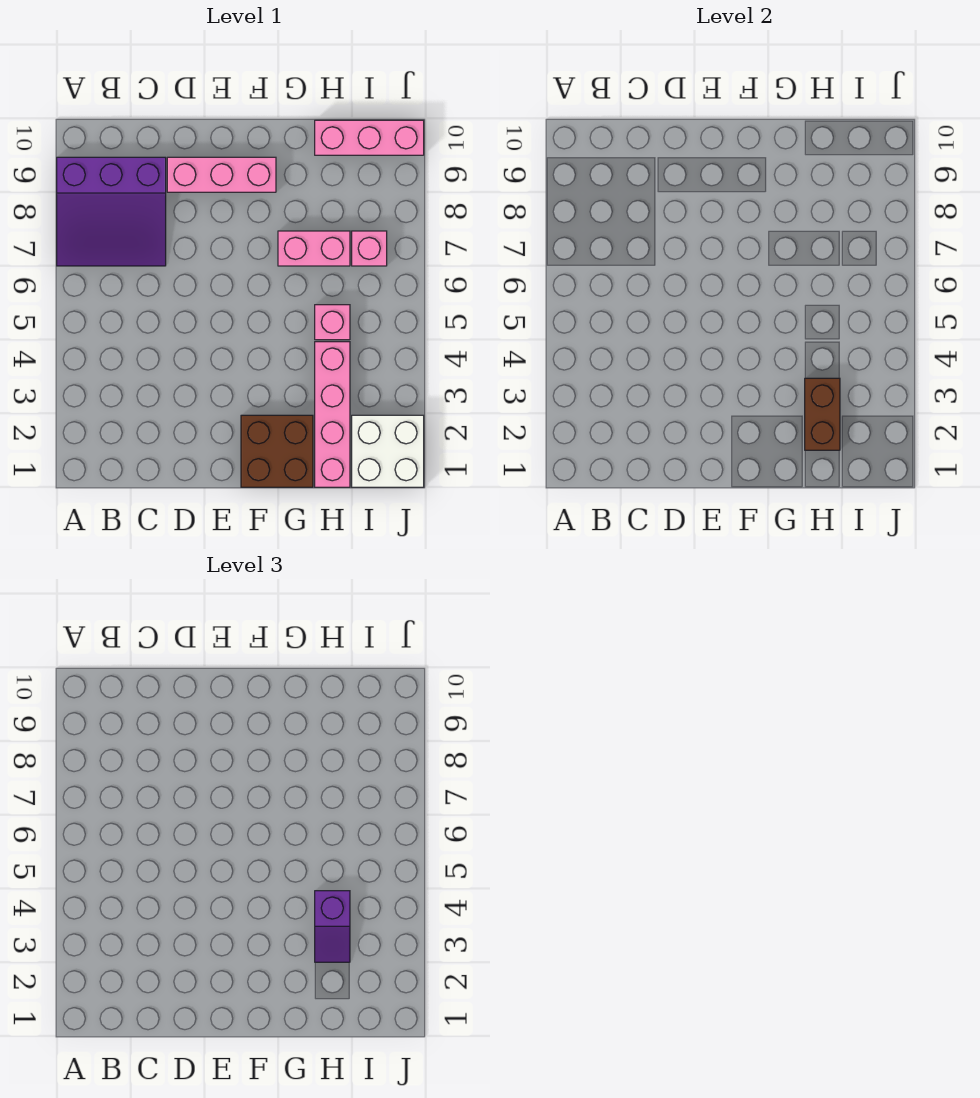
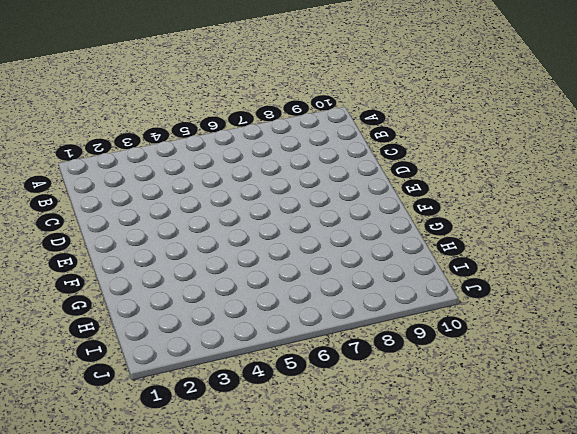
none -> purple 3x3 slope [57,157,166,266]
none -> pink 1x3 brick [167,157,276,192]

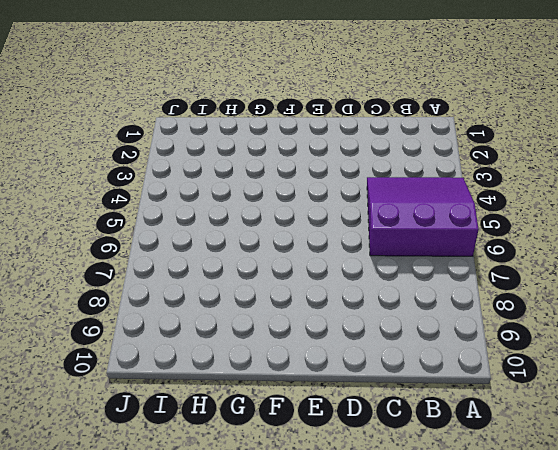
purple 3x3 slope [367,177,479,256] -> purple 3x3 slope moved to [57,157,166,266]
none -> pink 1x3 brick [167,157,276,192]
none -> brown 2x2 brick [241,415,313,487]

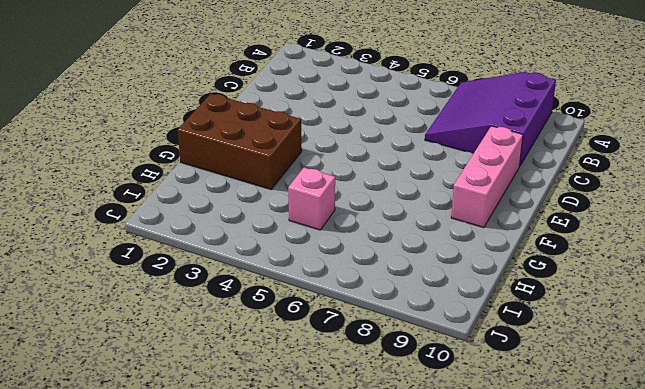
brown 2x3 brick [178,94,302,189] -> brown 2x2 brick [241,415,313,487]
none -> pink 1x2 brick [278,231,350,266]
none -> pink 1x4 brick [315,342,350,487]

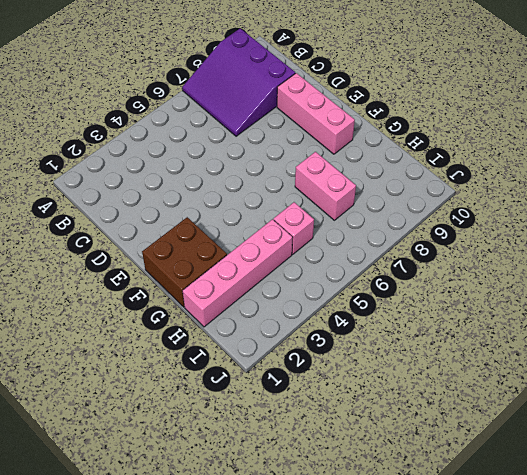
none -> pink 1x3 brick [315,120,424,155]
none -> white 2x2 brick [352,415,424,487]

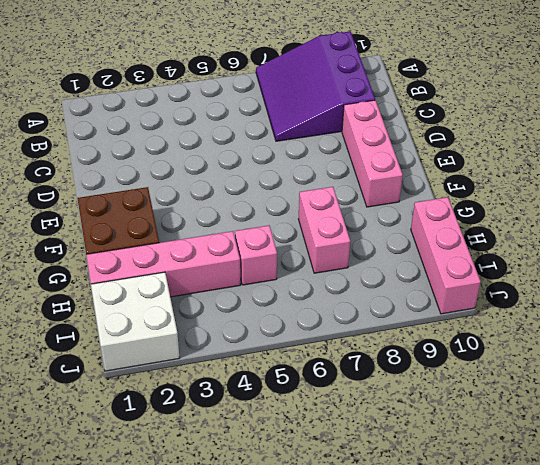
none -> pink 1x1 brick [352,231,387,266]
none -> brown 1x2 brick [805,378,840,450]

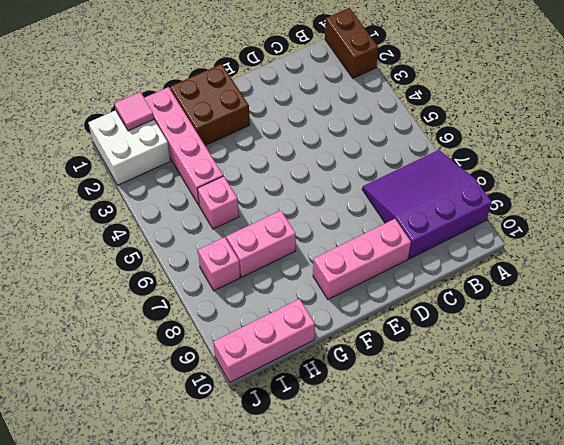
brown 1x2 brick [325,8,378,78] -> brown 1x2 brick moved to [805,378,840,450]
pink 1x1 tile [114,92,154,131] -> none
none -> purple 1x2 slope [315,891,350,962]

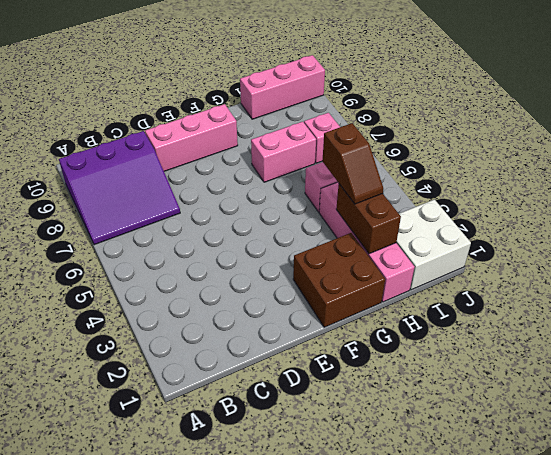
brown 1x2 slope [322,123,383,204] -> purple 1x2 slope [315,891,350,962]

